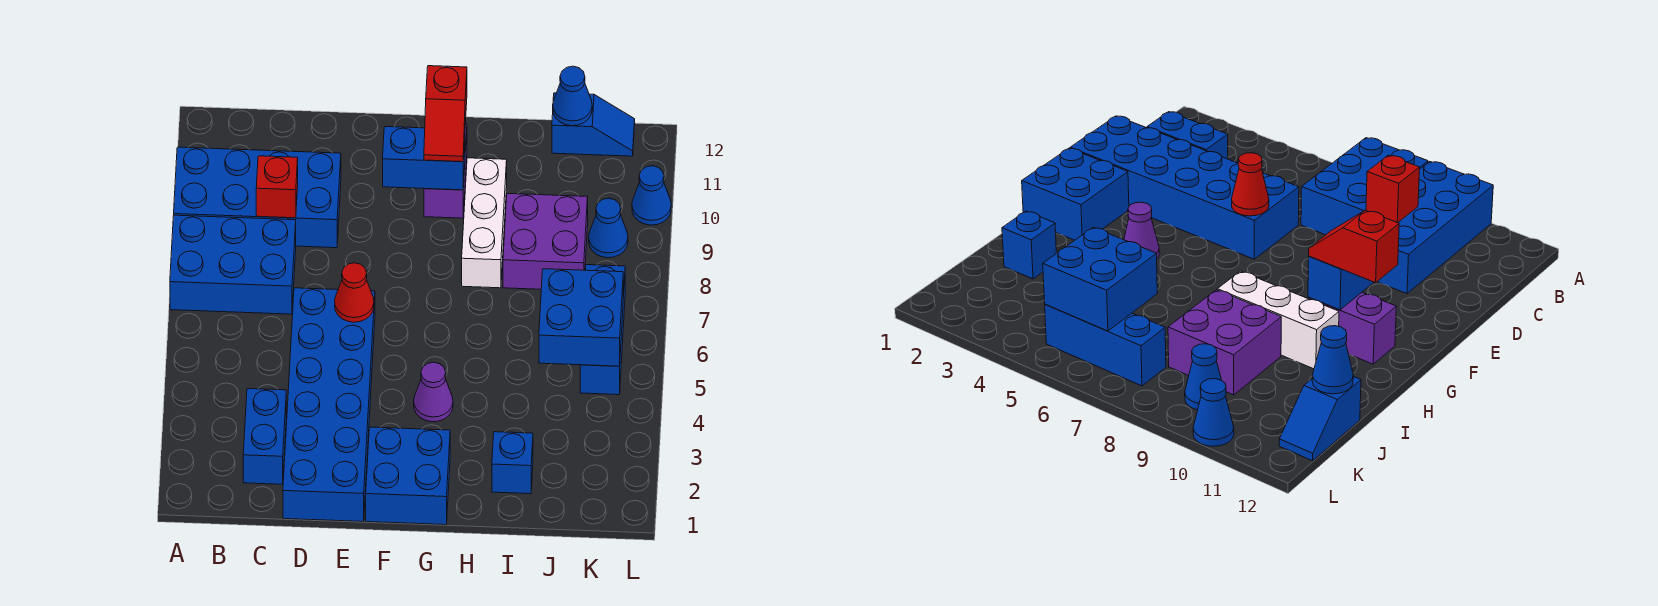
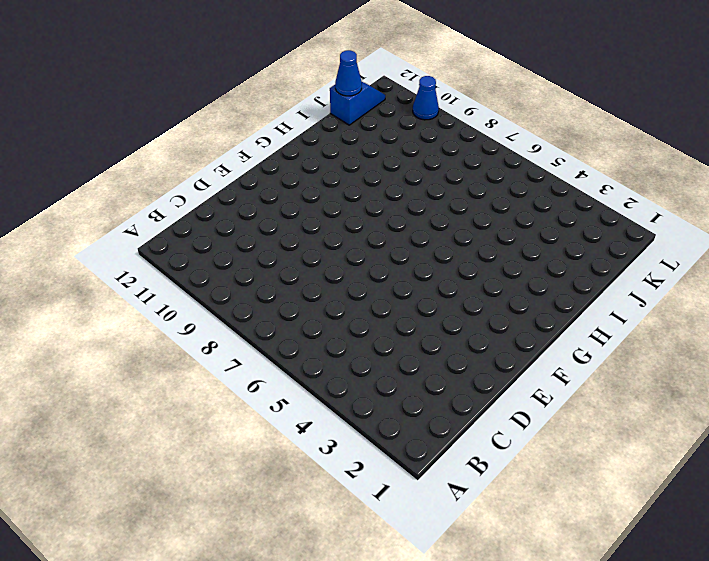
none -> blue 2x3 brick [170,215,296,314]
none -> blue 2x4 brick [174,147,341,248]
none -> blue 1x2 brick [243,389,286,484]

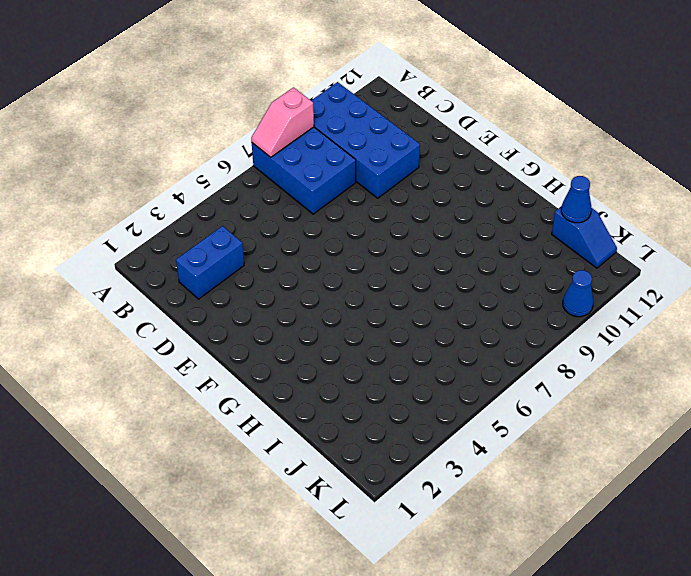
pink 1x2 slope [251,88,314,157] -> none
none -> blue 2x6 brick [283,288,375,522]
none -> blue 2x2 brick [366,427,450,525]
none -> purple 1x1 cone [414,362,453,422]

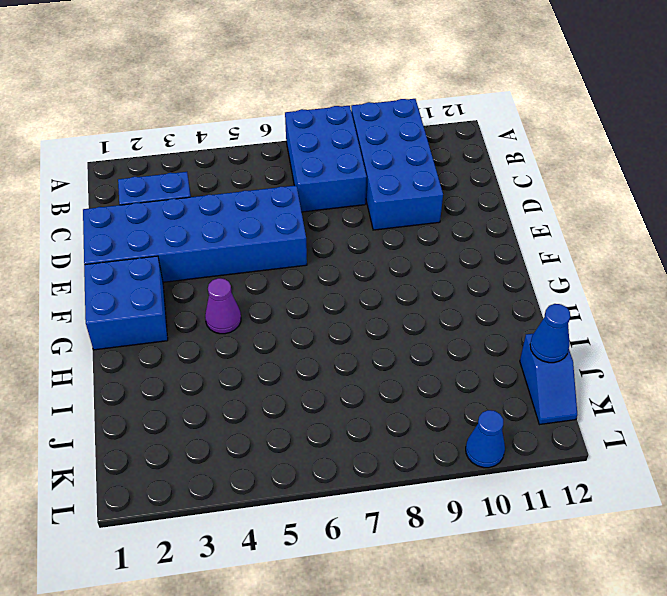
none -> purple 1x2 brick [424,124,467,218]
none -> white 1x3 brick [462,158,507,288]
none -> blue 1x1 brick [492,432,533,494]

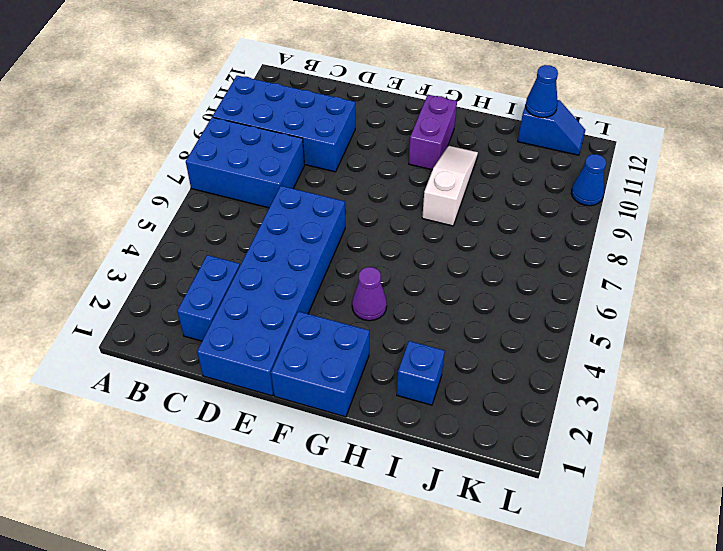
white 1x3 slope [422,146,478,226] -> white 1x3 brick [462,158,507,288]
none -> purple 2x2 brick [503,194,588,289]
none -> blue 1x3 brick [580,265,625,395]
none -> blue 1x1 cone [589,198,628,258]

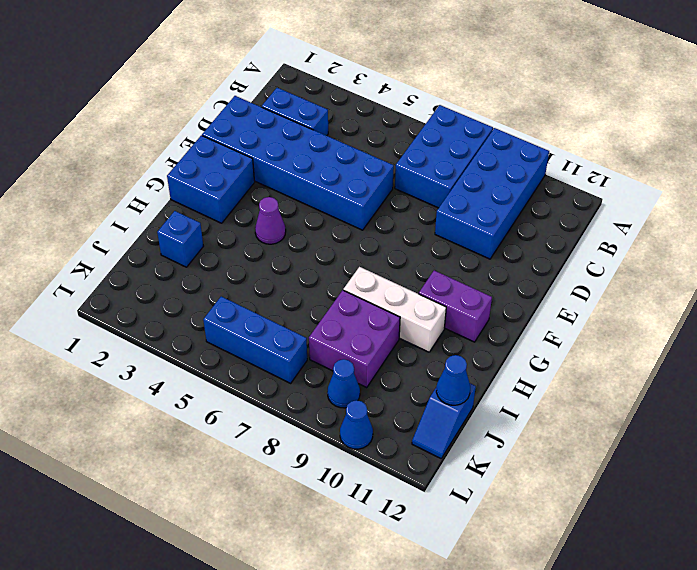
none -> red 1x1 brick [256,156,298,218]
none -> red 1x1 cone [335,263,374,322]
none -> blue 1x2 brick [383,127,465,190]

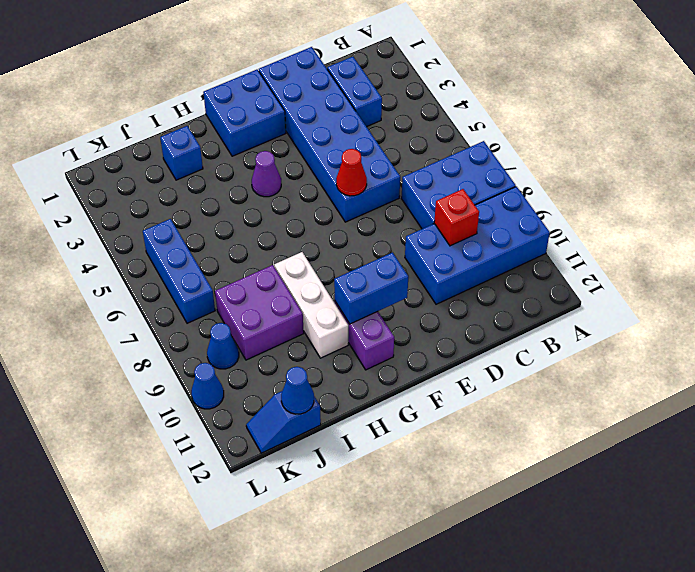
none -> blue 2x2 brick [539,269,623,366]
none -> red 1x2 slope [424,66,467,162]

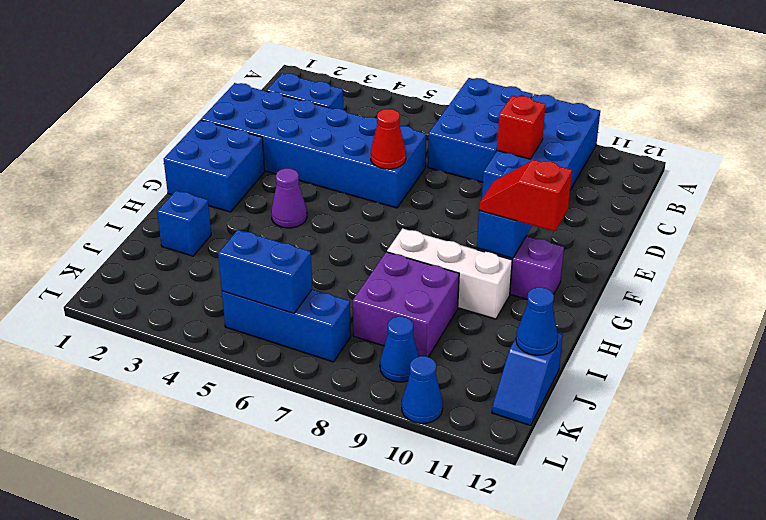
blue 1x2 brick [218,230,312,313] -> blue 2x2 brick [539,269,623,366]

